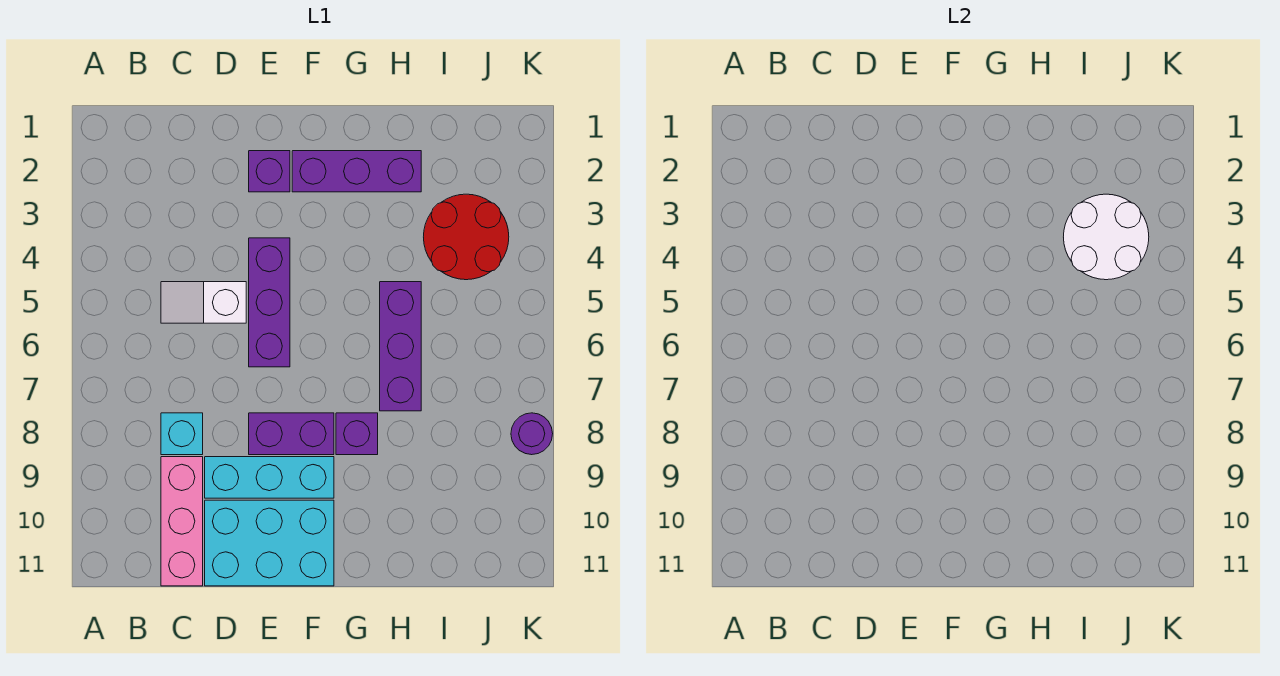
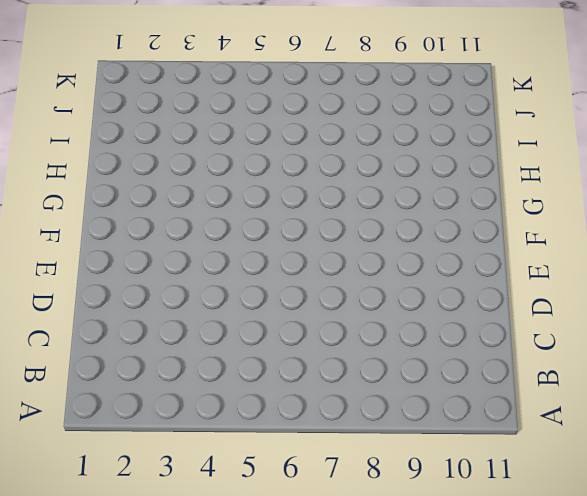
none -> white 1x2 slope [161,282,246,323]
none -> cyan 1x1 brick [161,413,203,455]
none -> pink 1x3 brick [161,457,203,586]

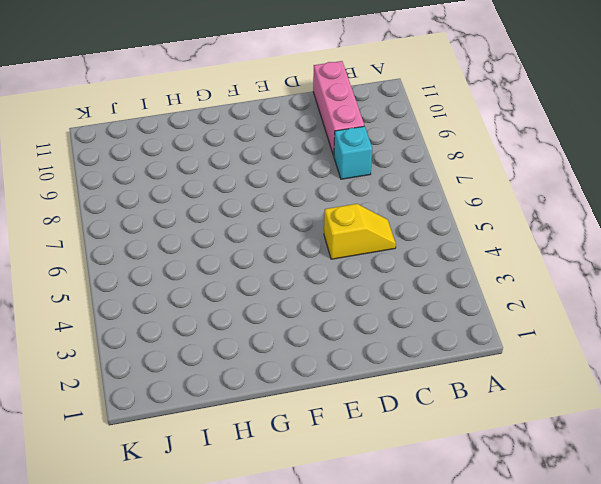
yellow 1x2 slope [324,204,396,259] -> white 1x2 slope [161,282,246,323]
none -> cyan 1x3 brick [205,457,334,498]
none -> cyan 2x3 brick [205,500,334,586]
none -> purple 1x1 brick [249,151,290,192]

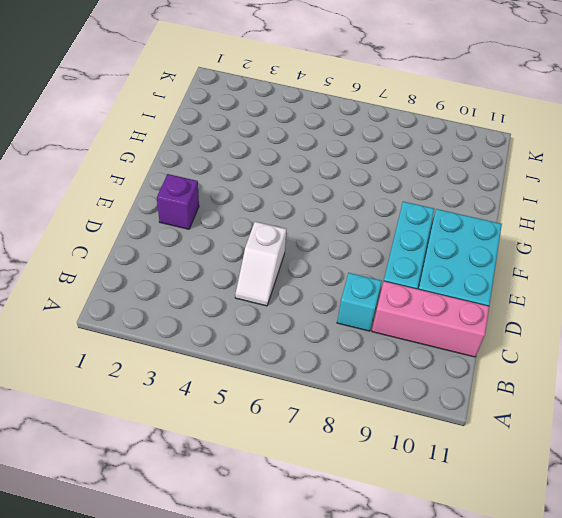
none -> purple 1x3 brick [249,238,290,367]
none -> purple 1x2 brick [249,413,334,455]
none -> purple 1x3 brick [292,151,421,192]

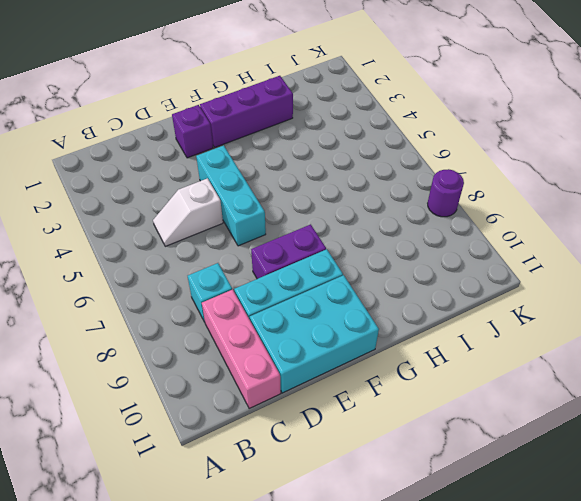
cyan 1x3 brick [196,145,266,246] -> purple 1x3 brick [249,238,290,367]
none -> purple 1x1 brick [336,413,378,455]
none -> purple 1x3 brick [380,282,421,411]
none -> red 2x2 round brick [424,194,509,280]

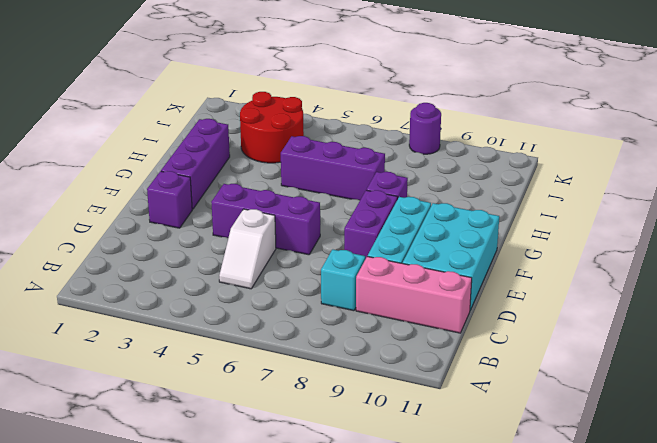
none -> white 2x2 round brick [1064,194,1149,280]

